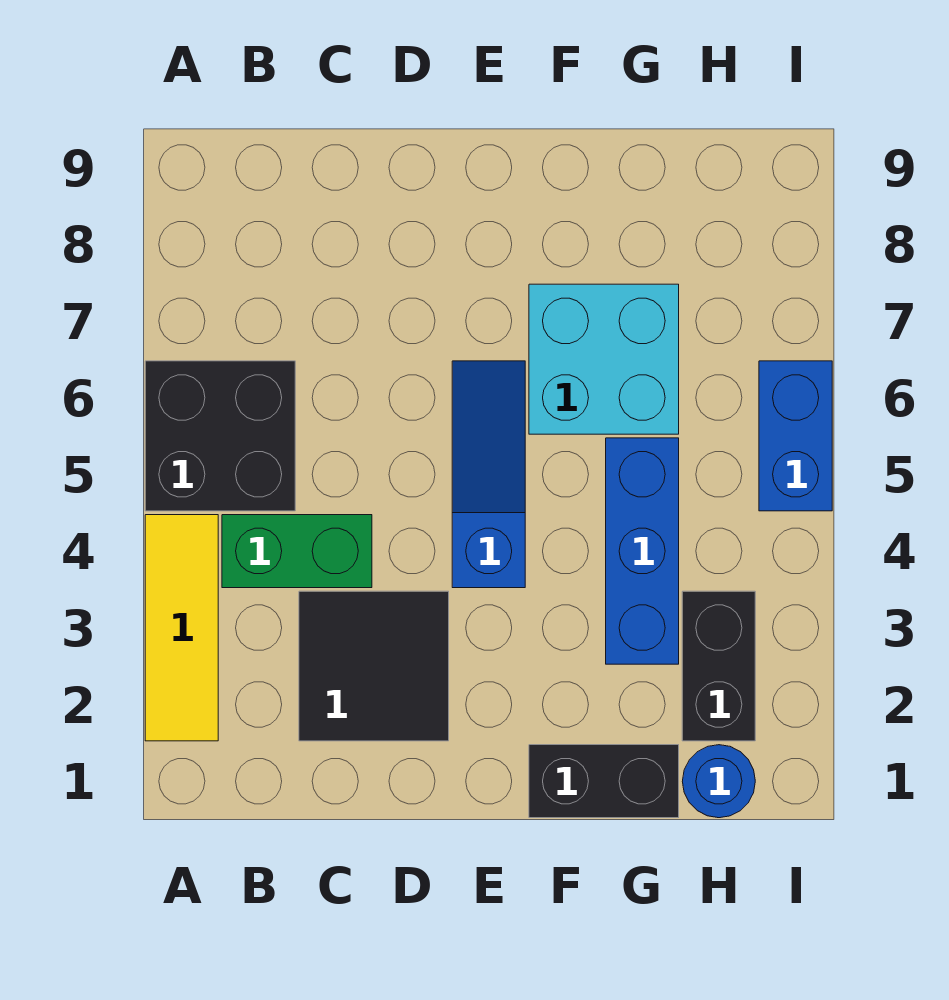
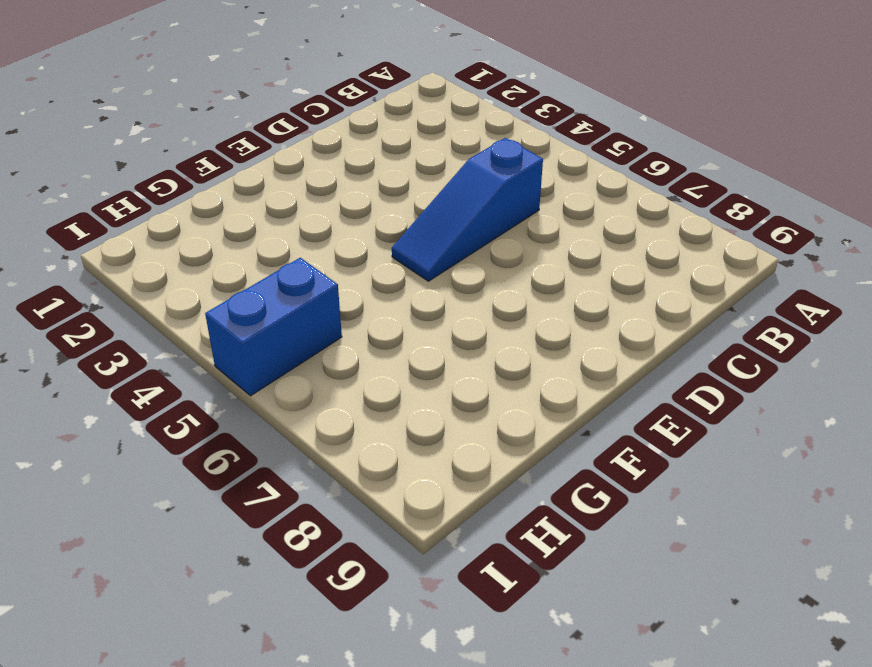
blue 1x3 slope [392,138,543,281] -> blue 1x3 slope turned to [452,361,525,588]
blue 1x2 brick [205,258,342,396] -> blue 1x2 brick turned to [759,361,832,511]
none -> yellow 1x3 tile [145,515,218,741]
none -> black 2x2 brick [145,361,295,511]

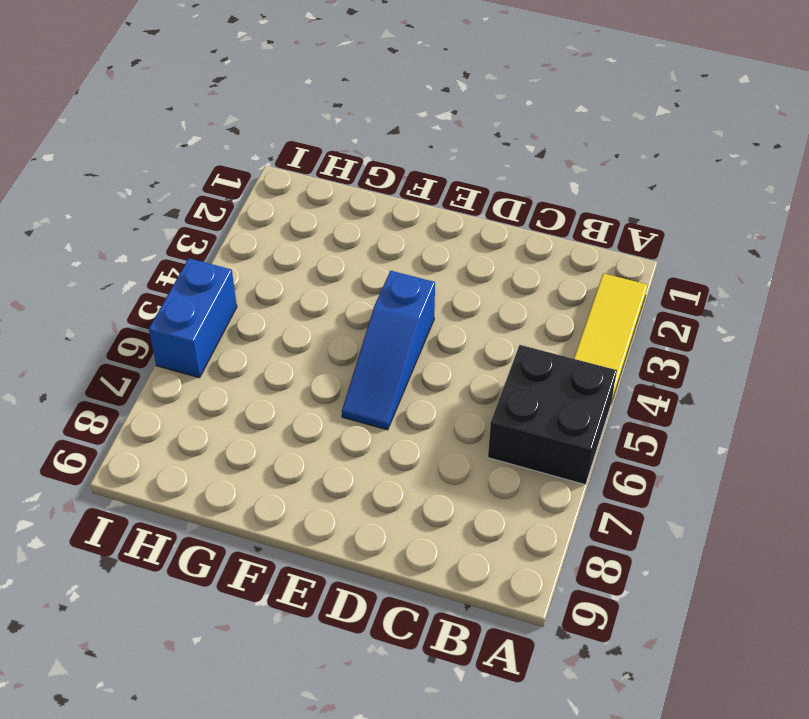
none -> green 1x2 brick [222,515,372,588]
none -> black 2x2 tile [299,591,449,741]

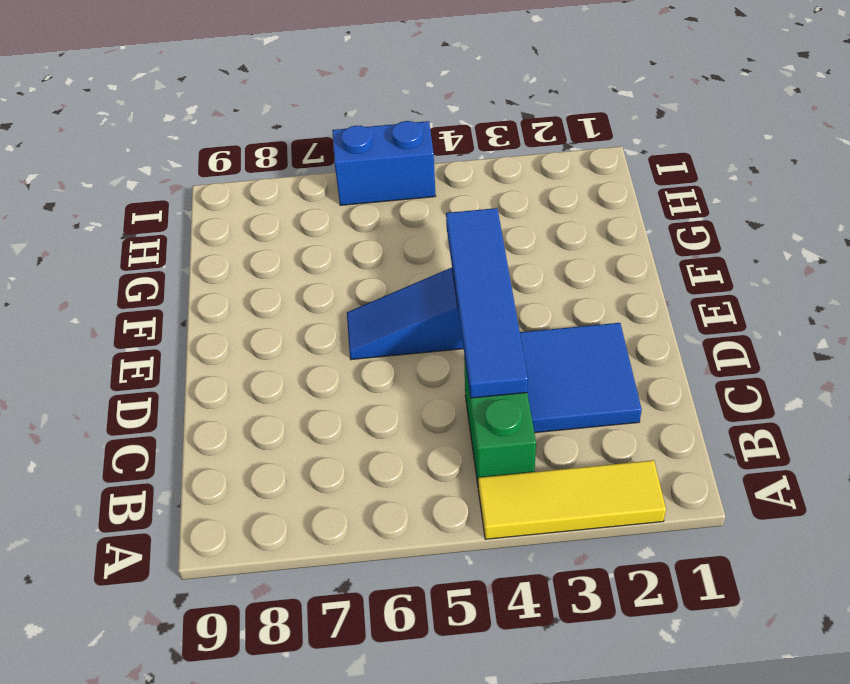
blue 2x2 tile [520,323,642,433] -> black 2x2 tile [299,591,449,741]
blue 1x4 tile [446,208,528,398] -> none
none -> black 2x2 brick [145,361,295,511]
none -> black 1x2 brick [529,745,679,818]

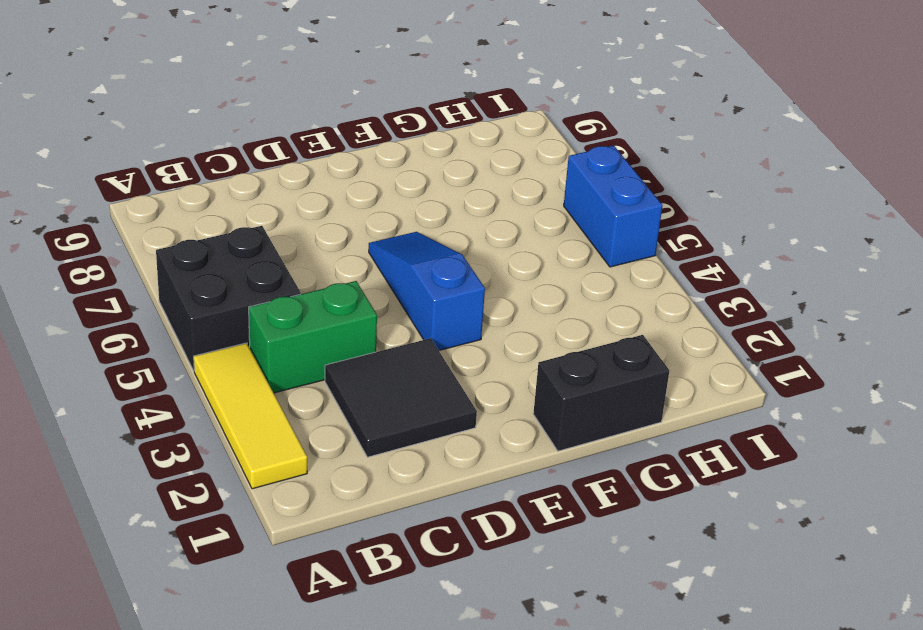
none -> cyan 2x2 brick [529,284,679,434]
none -> blue 1x3 brick [606,438,679,664]

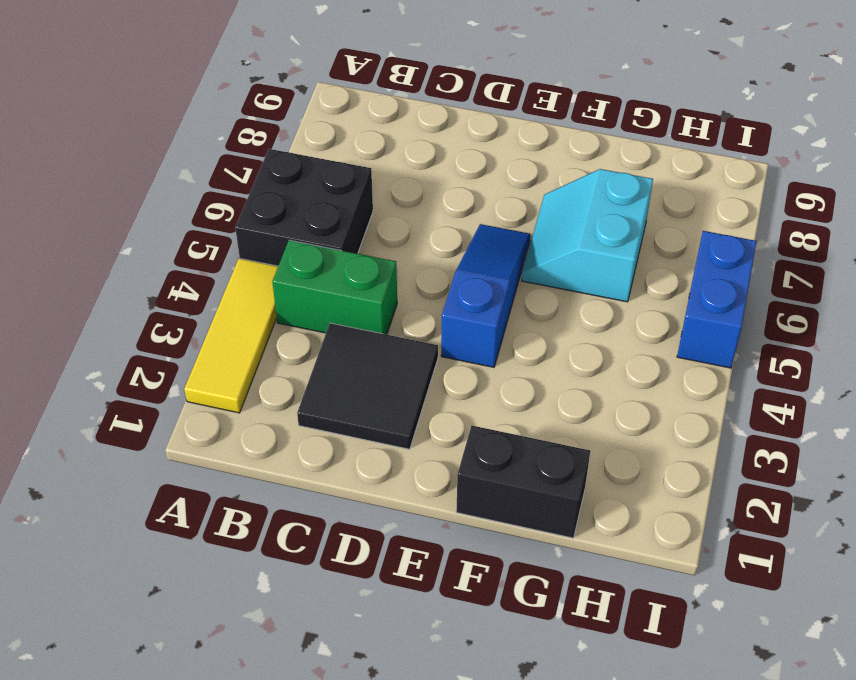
cyan 2x2 slope [522,169,653,302] -> cyan 2x2 brick [529,284,679,434]
none -> blue 1x3 brick [606,438,679,664]
none -> blue 1x1 round brick [682,745,755,818]

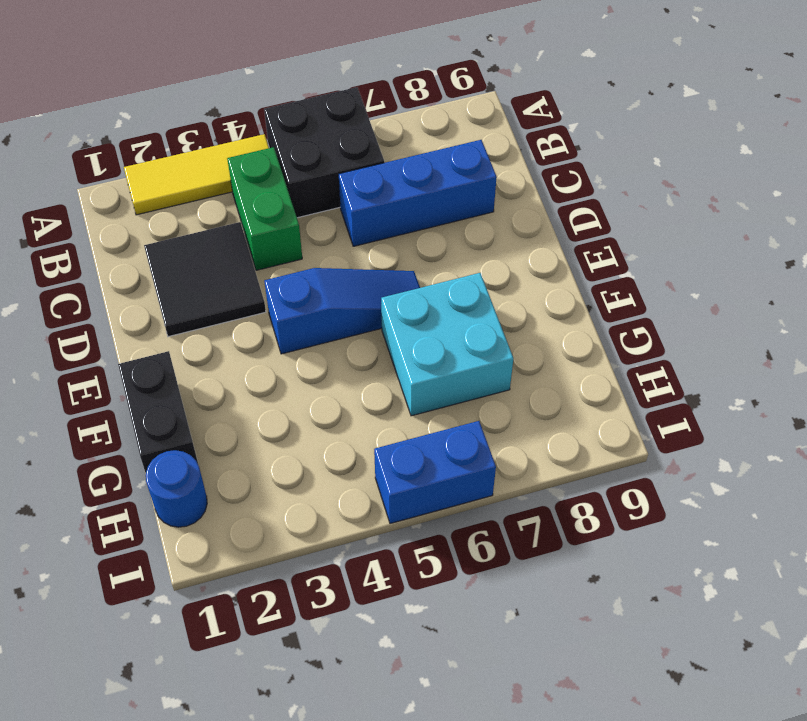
blue 1x3 brick [338,140,497,246] -> blue 1x3 brick moved to [606,438,679,664]
none -> black 1x2 brick [682,591,755,741]

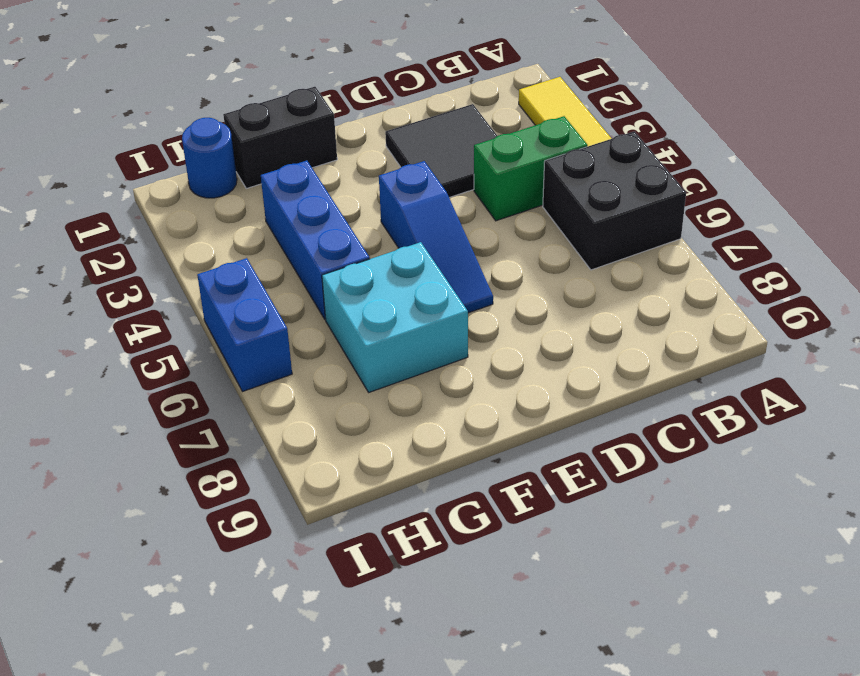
none -> black 1x2 brick [682,591,755,741]

